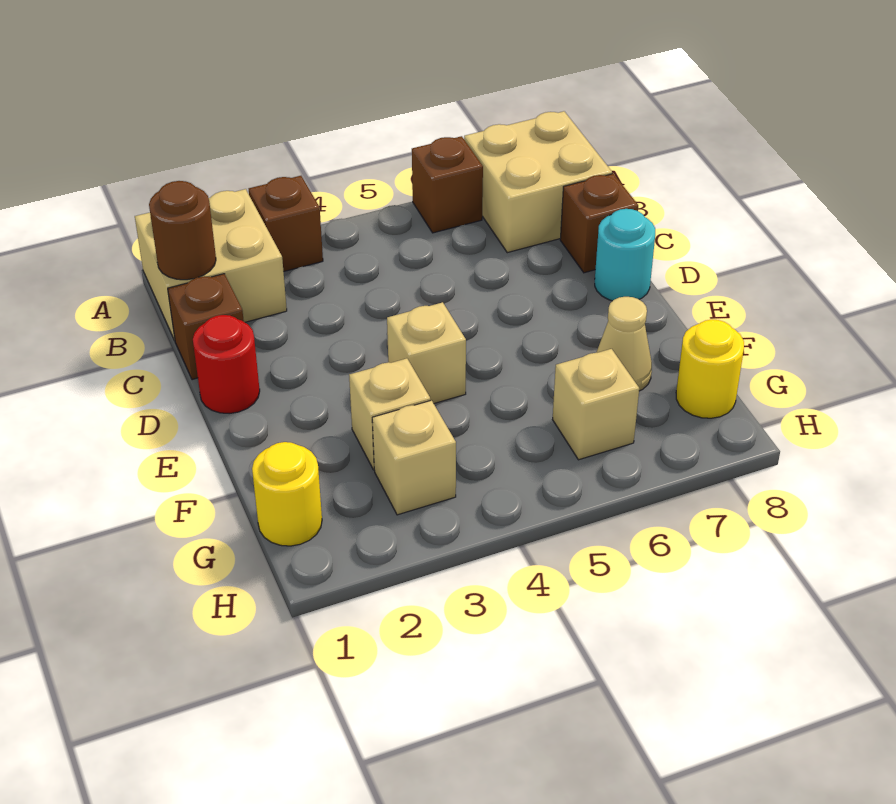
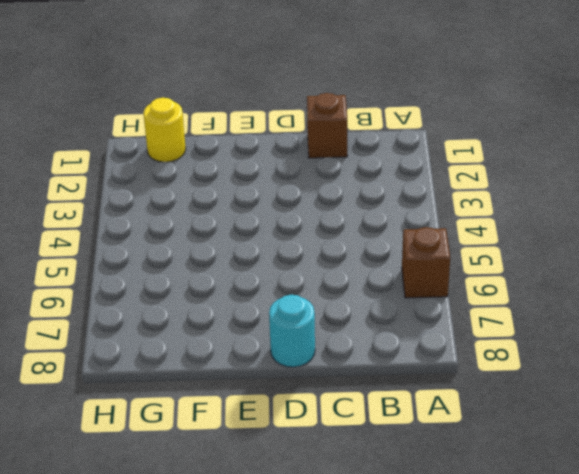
none -> tan 2x2 brick [135,189,287,340]
none -> brown 1x1 brick [249,176,323,272]
none -> tan 2x2 brick [464,111,612,253]

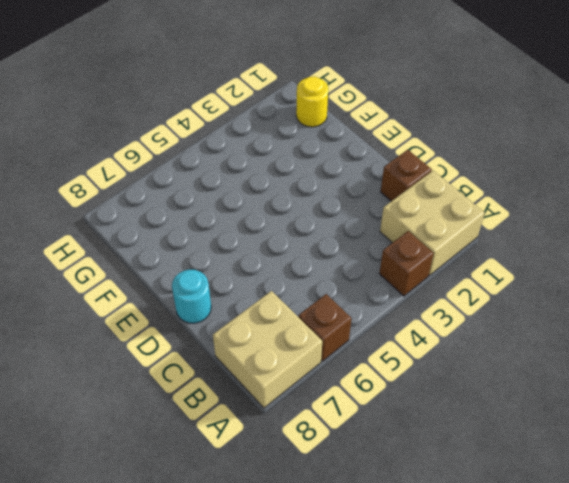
none -> brown 1x1 brick [560,174,638,273]
none -> red 1x1 round brick [193,315,260,414]
none -> tan 1x1 brick [387,302,466,403]

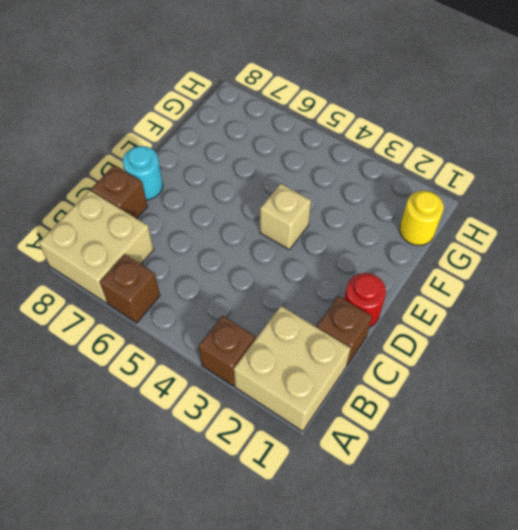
none -> tan 1x1 brick [349,358,431,470]
none -> tan 1x1 cone [596,297,652,391]
none -> tan 1x1 brick [372,400,456,515]

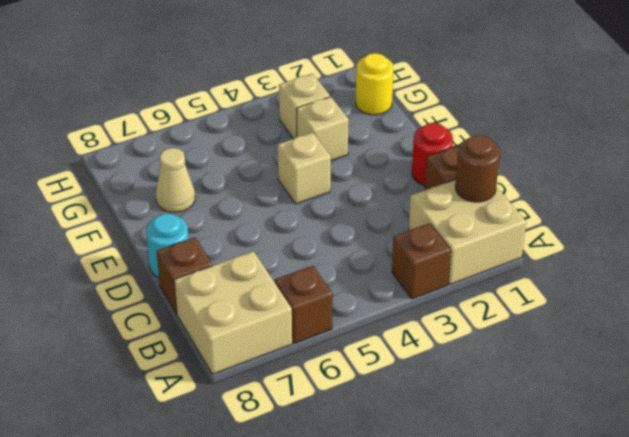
none -> tan 1x1 brick [553,349,639,460]
none -> yellow 1x1 round brick [676,319,744,418]

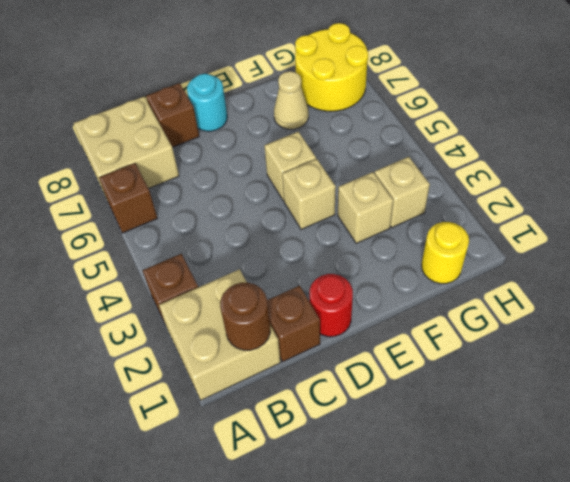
tan 1x1 brick [264,132,316,201] -> tan 1x1 brick moved to [553,349,639,460]
yellow 2x2 round brick [295,23,368,111] -> yellow 1x1 round brick [676,319,744,418]

